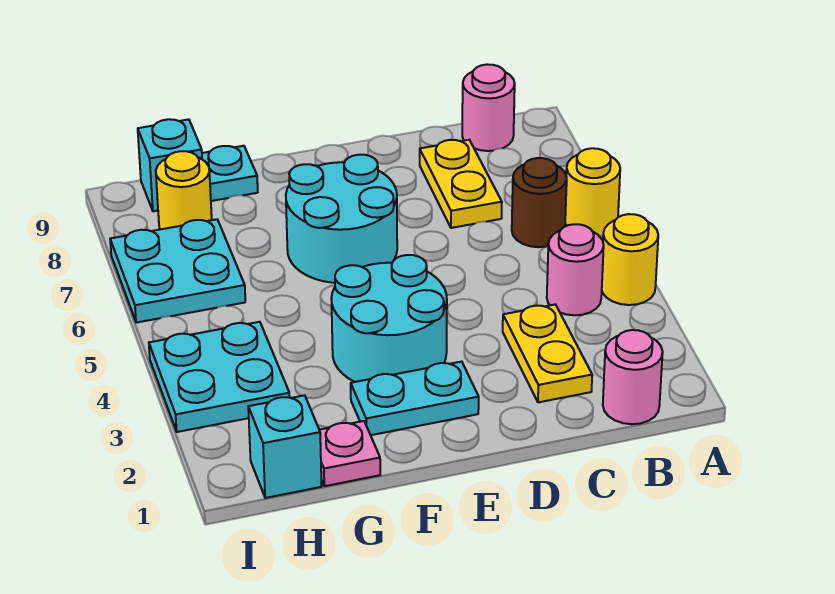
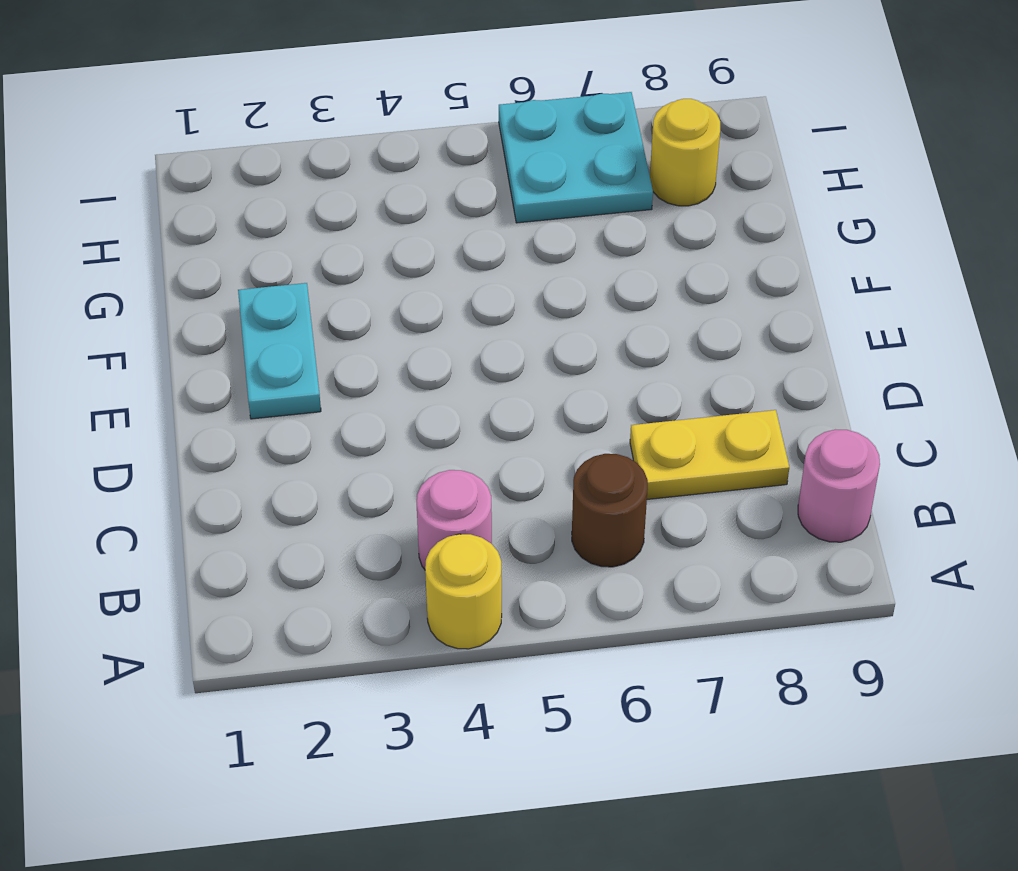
none -> yellow 1x1 round brick [565,148,620,237]
none -> pink 1x1 round brick [603,330,663,424]
none -> yellow 1x2 plate [503,305,592,402]

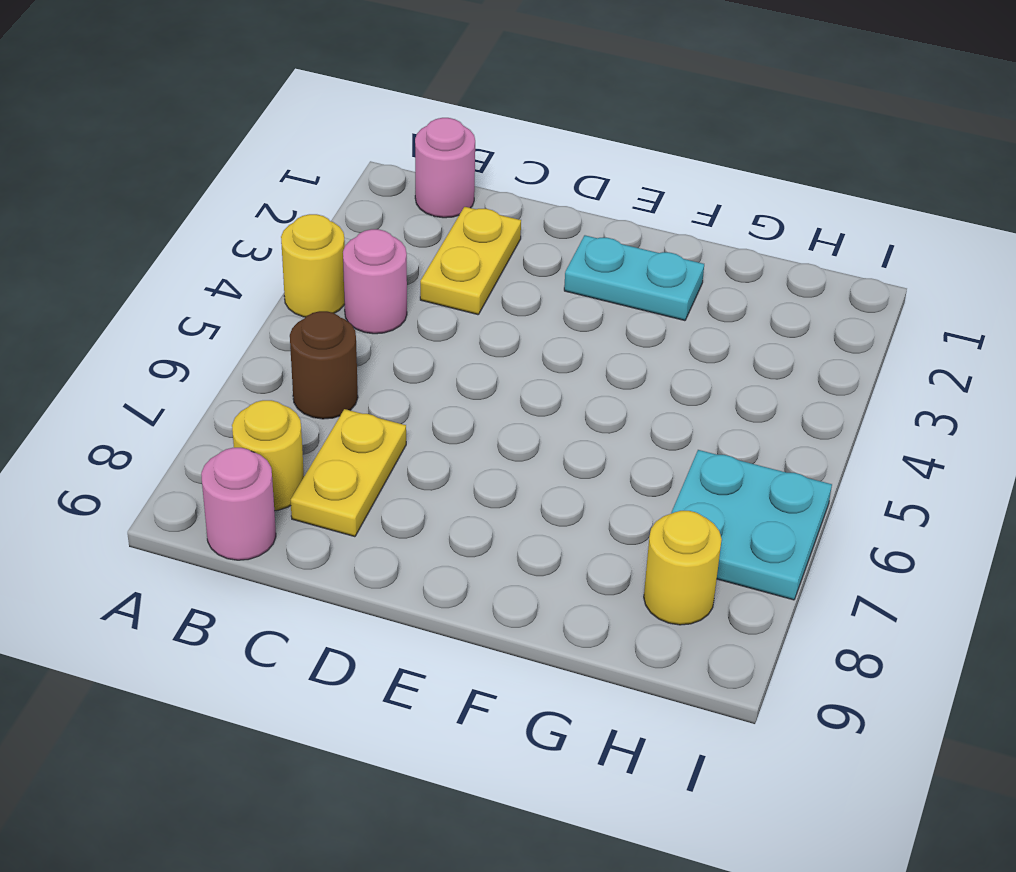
yellow 1x1 round brick [232,400,304,511] -> yellow 1x1 round brick moved to [565,148,620,237]
none -> cyan 2x2 round brick [331,255,447,382]
none -> cyan 2x2 round brick [286,155,397,283]
none -> pink 1x1 plate [320,421,380,486]

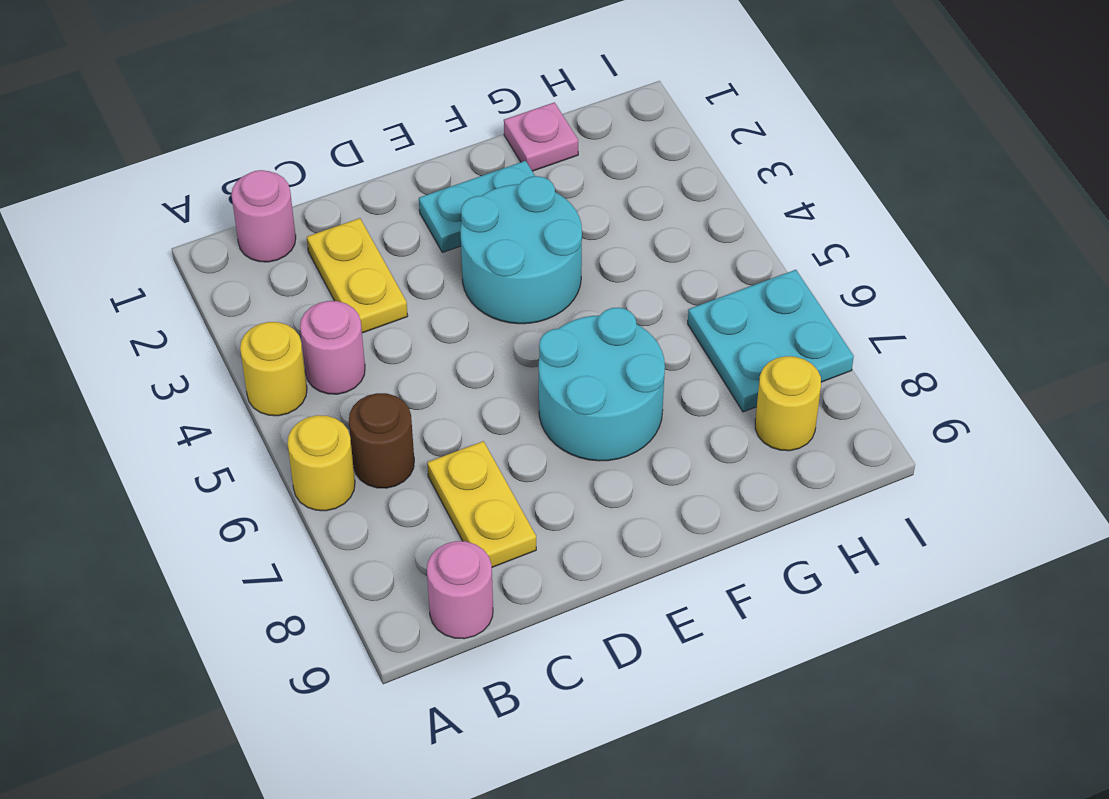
none -> cyan 1x1 plate [202,146,258,201]
none -> cyan 1x1 brick [248,395,322,498]
none -> cyan 2x2 plate [149,322,290,432]

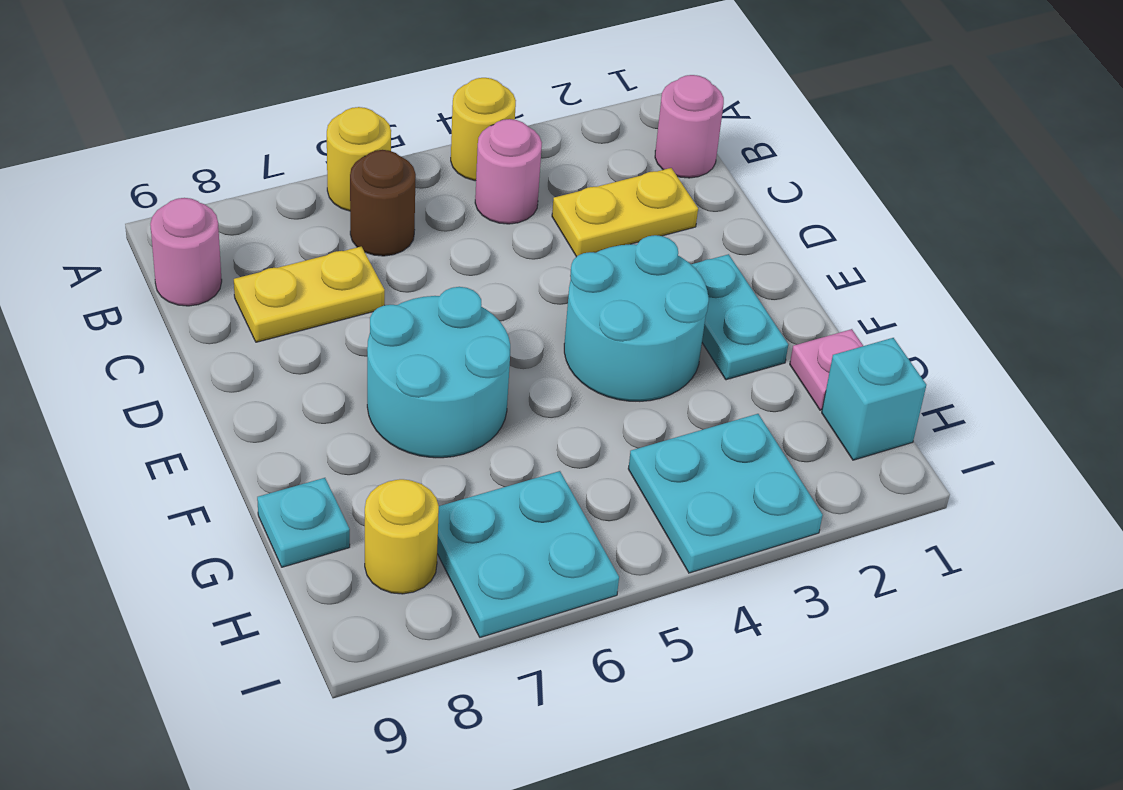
none -> cyan 1x1 brick [138,119,202,211]

